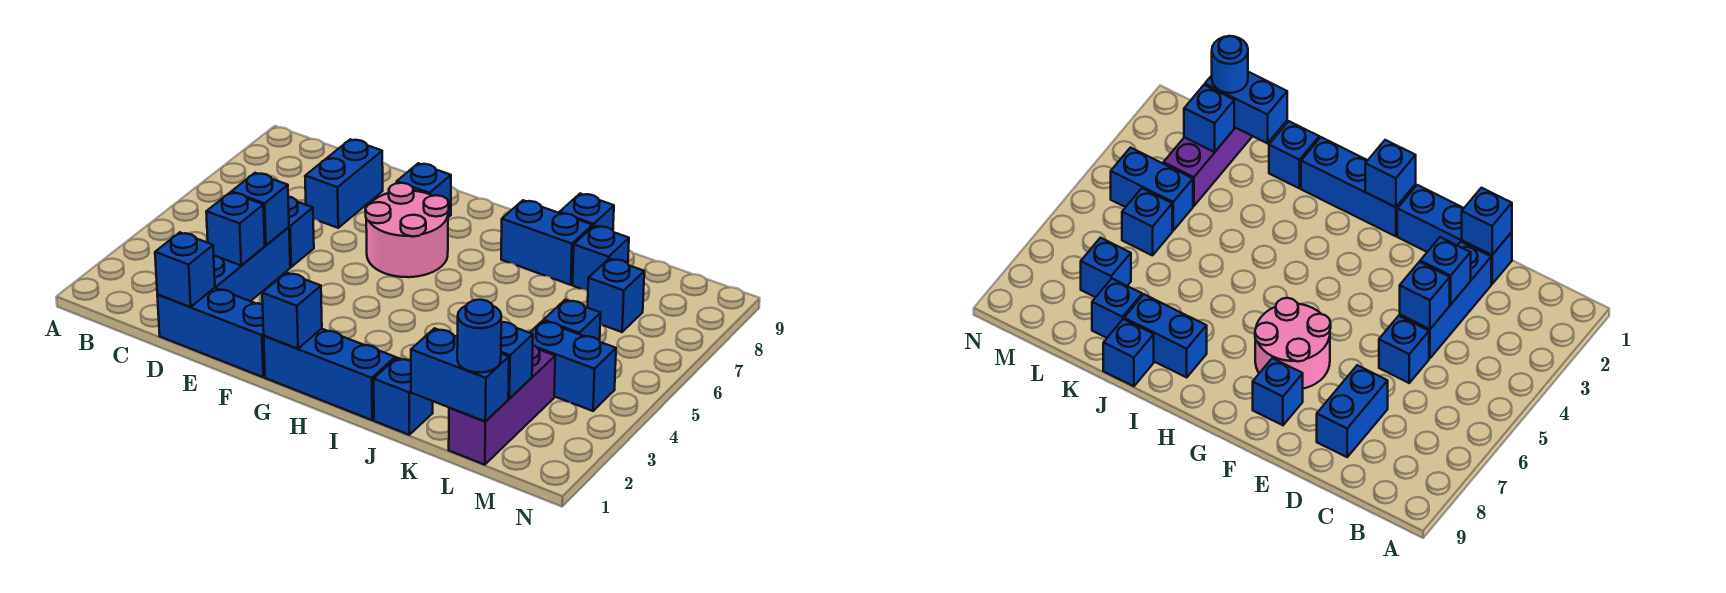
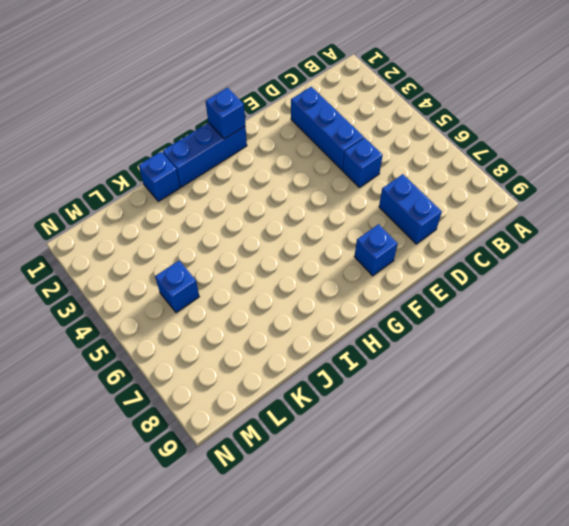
none -> blue 1x3 brick [157,288,265,377]
none -> pink 2x2 round brick [365,183,449,277]
none -> blue 1x2 brick [501,200,593,285]

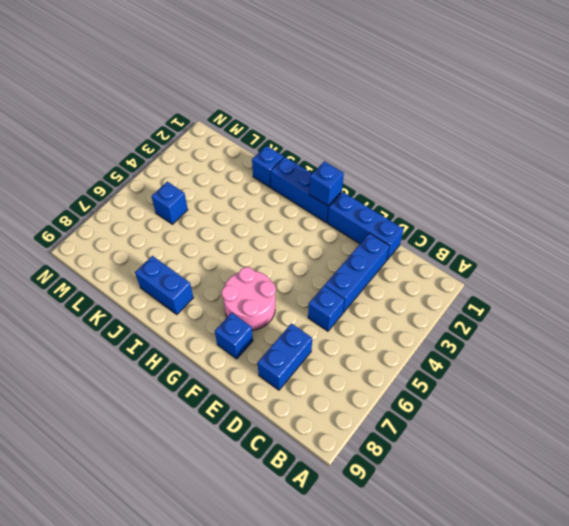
none -> blue 1x1 brick [559,194,614,230]
none -> blue 1x1 brick [573,226,629,291]
none -> purple 1x3 brick [449,345,555,465]

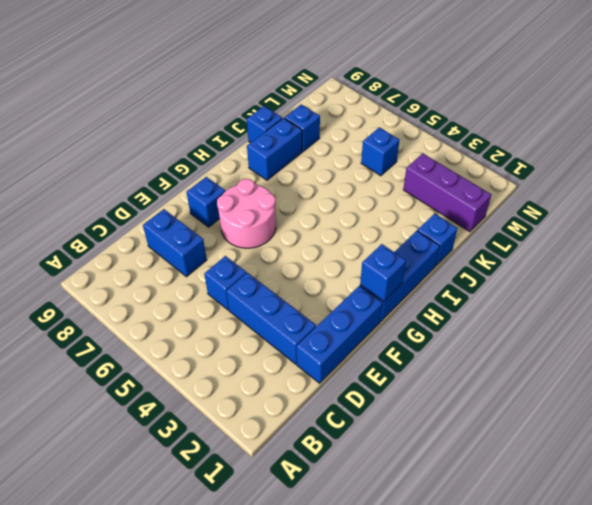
none -> blue 1x2 brick [530,321,616,411]
none -> blue 1x1 brick [587,258,644,332]
none -> blue 1x1 brick [155,232,215,307]

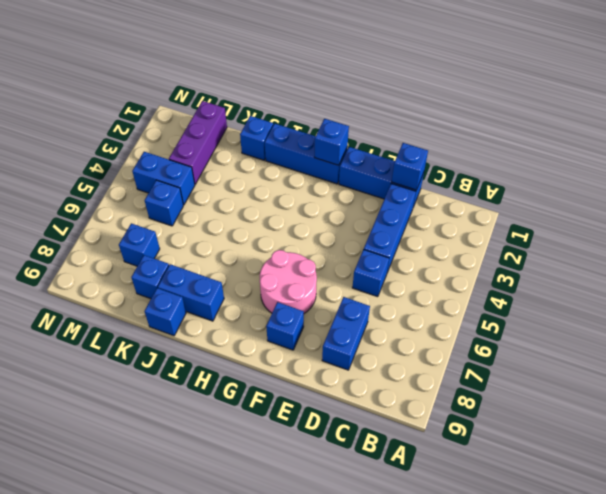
none -> blue 1x1 brick [206,192,265,266]
none -> blue 1x1 brick [231,173,289,245]
none -> blue 1x2 brick [411,328,509,421]

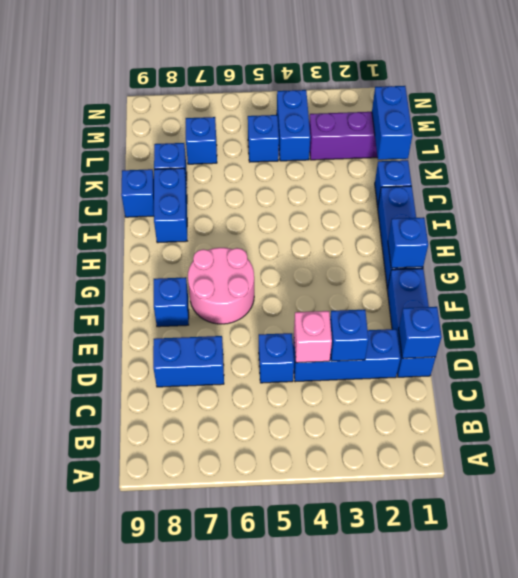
pink 1x1 brick [294,311,332,363] -> blue 1x1 brick [231,173,289,245]
none -> blue 1x1 brick [501,322,533,399]
none -> blue 1x1 round brick [457,300,501,373]

